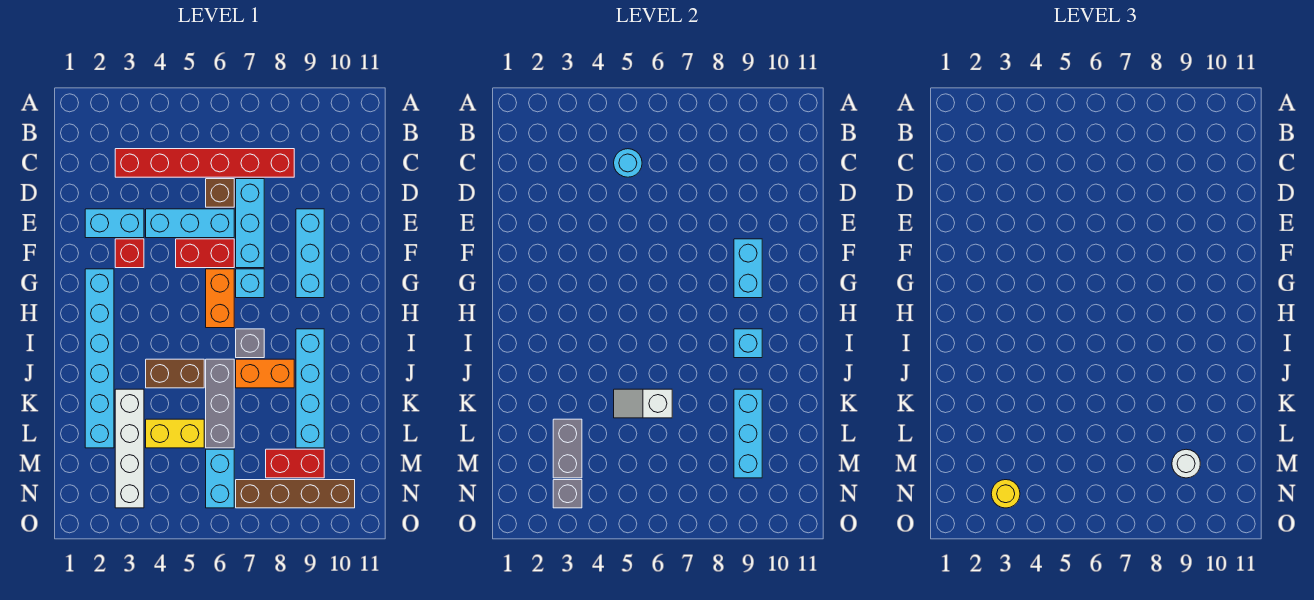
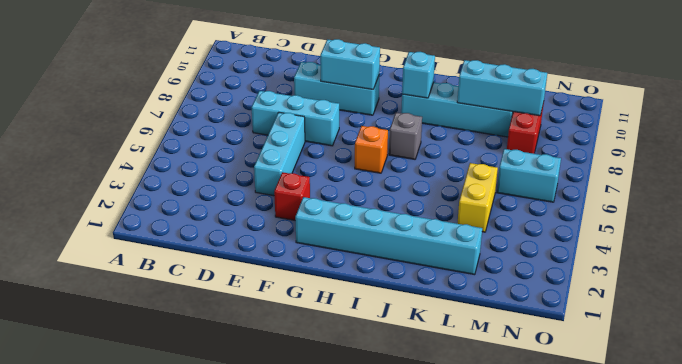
orange 1x1 brick [355,126,388,173] -> orange 1x2 brick [206,269,234,328]
none -> red 1x6 brick [115,149,294,177]
none -> brown 1x1 brick [206,179,234,207]
none -> cyan 1x2 brick [85,209,144,238]
none -> red 1x2 brick [176,239,234,268]

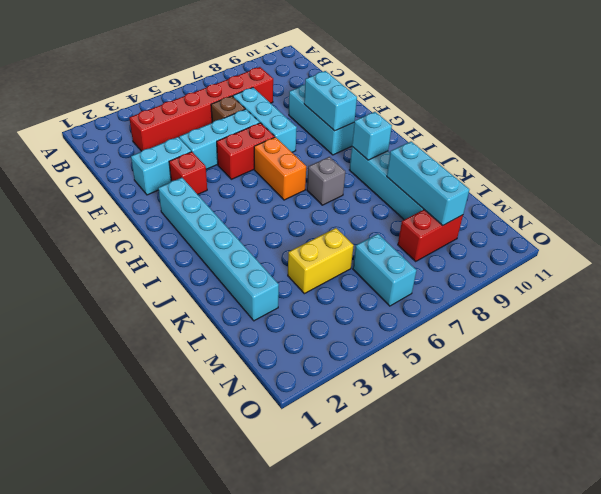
none -> cyan 1x1 brick [236,269,264,298]
none -> brown 1x2 brick [146,359,204,388]
none -> grey 1x3 brick [206,359,234,448]
none -> orange 1x2 brick [236,359,294,388]

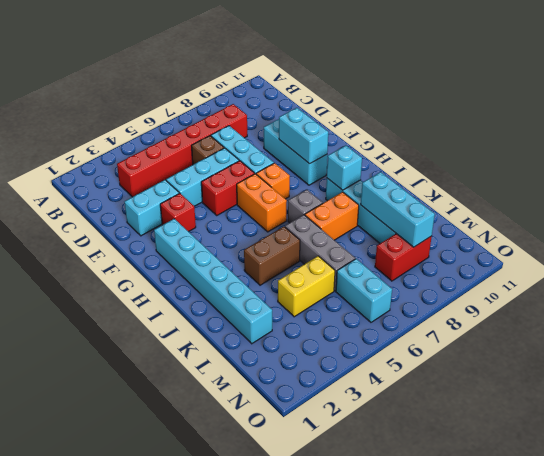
orange 1x1 brick [256,163,290,199] -> cyan 1x1 brick [236,269,264,298]
none -> white 1x4 brick [115,389,144,508]
none -> brown 1x4 brick [236,480,355,508]
none -> cyan 1x1 round brick [614,149,642,177]
none -> white 1x2 slope [614,389,672,418]

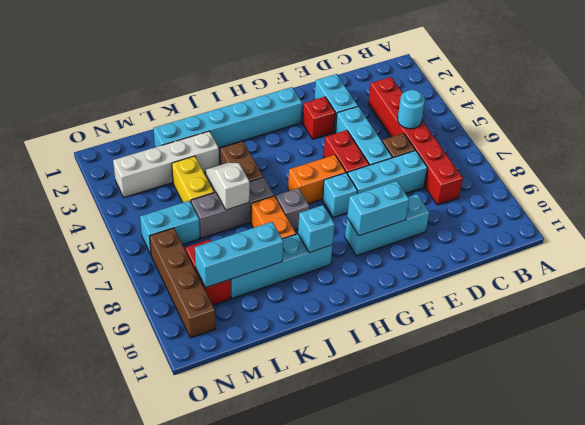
none -> grey 1x2 brick [553,419,582,478]
none -> grey 1x1 brick [553,480,582,508]
none -> white 1x1 round brick [1172,449,1200,478]
none -> yellow 1x1 round brick [991,480,1020,508]

